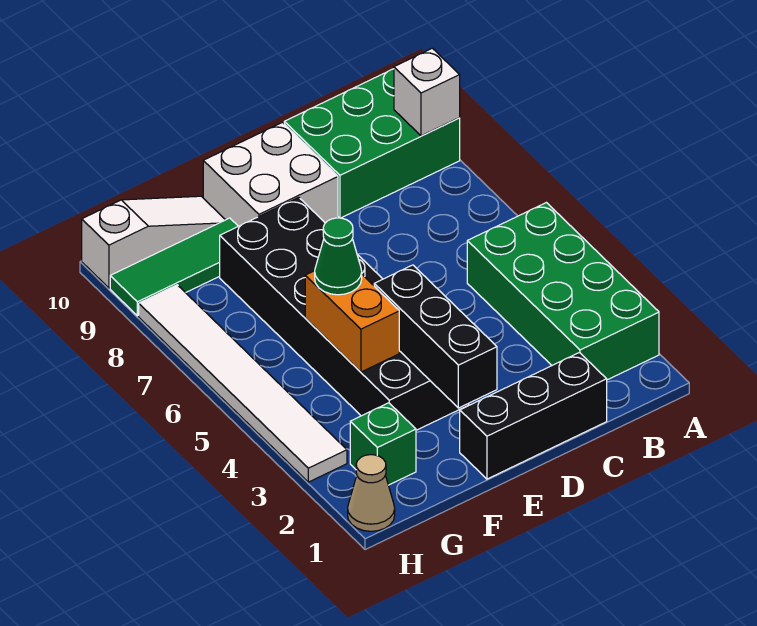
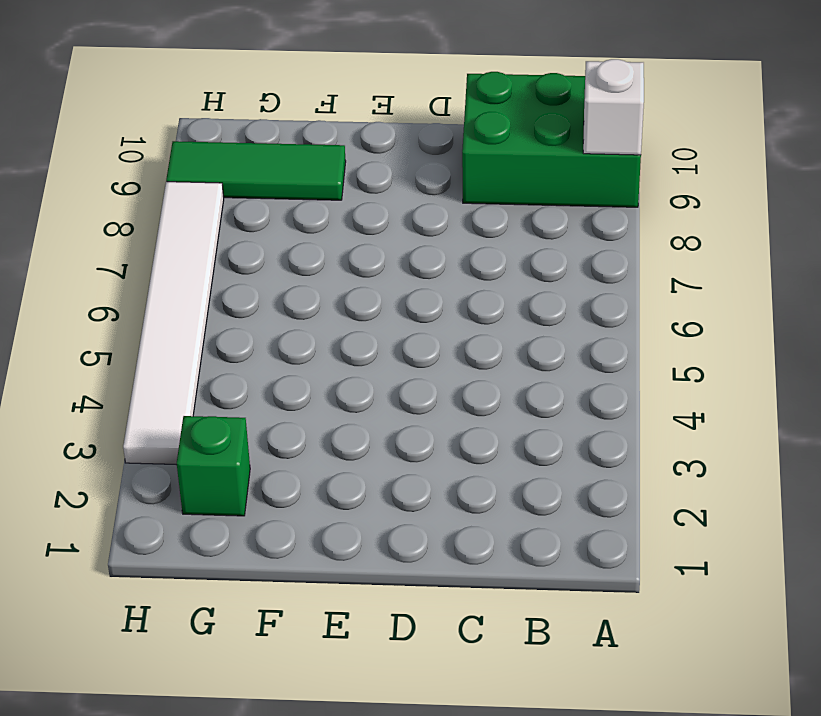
none -> green 2x4 brick [467,203,659,380]
none -> black 1x3 brick [460,353,607,479]
none -> white 2x2 brick [203,122,338,226]

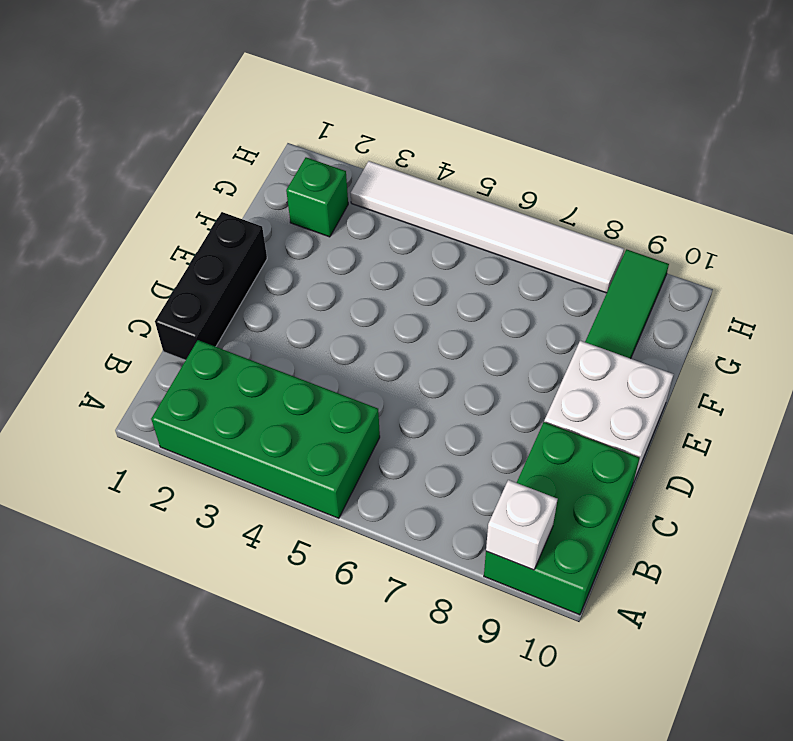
none -> black 2x6 brick [220,197,469,430]
none -> white 1x3 slope [82,196,225,288]
none -> tan 1x1 cone [348,455,395,531]

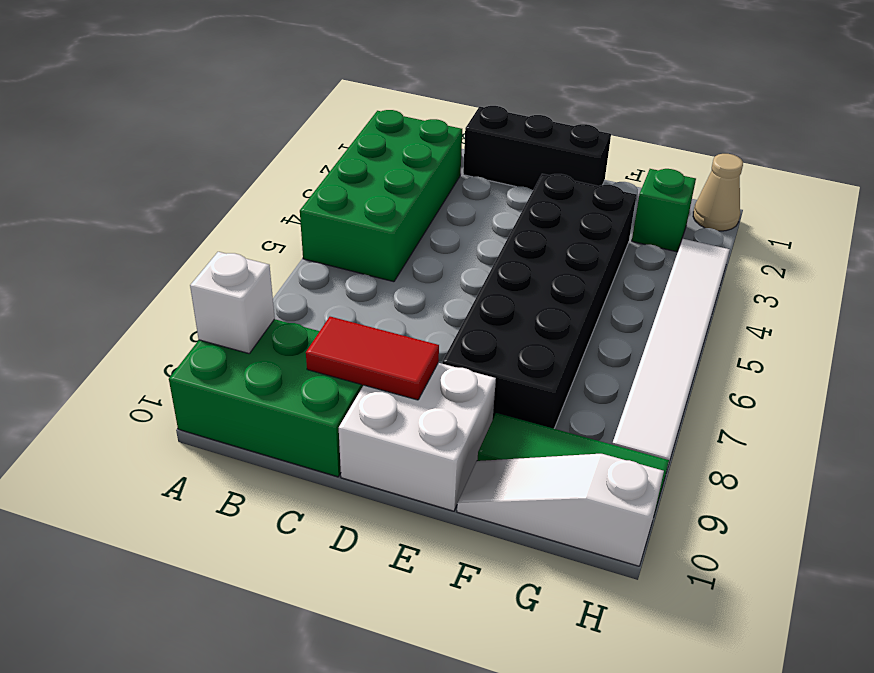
red 1x2 tile [306,317,439,400] -> none
none -> black 1x3 brick [374,265,497,408]
none -> orange 1x2 brick [305,271,399,372]
none -> green 1x1 cone [315,218,362,295]

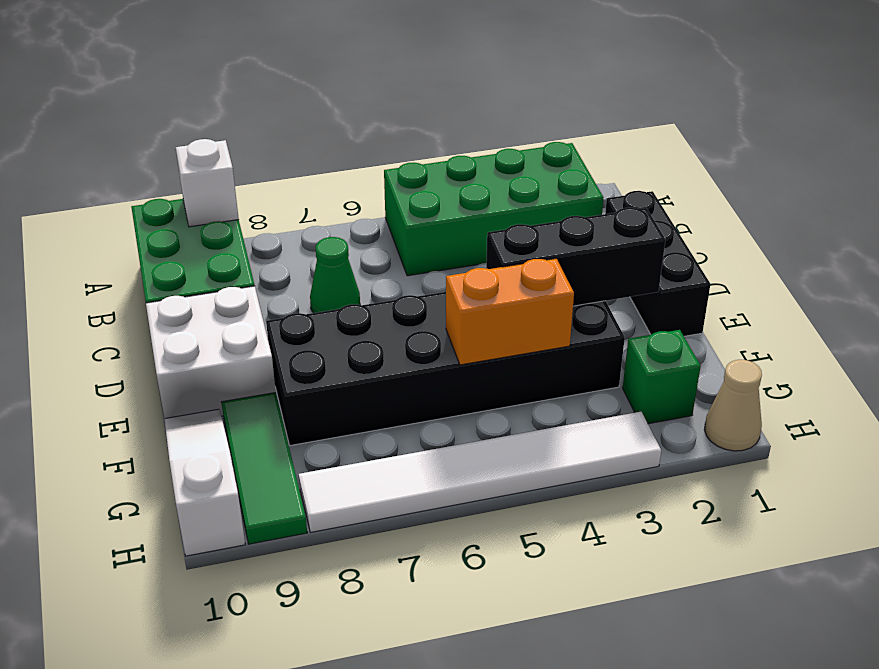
green 1x1 cone [310,237,360,313] -> green 1x1 cone moved to [315,218,362,295]

